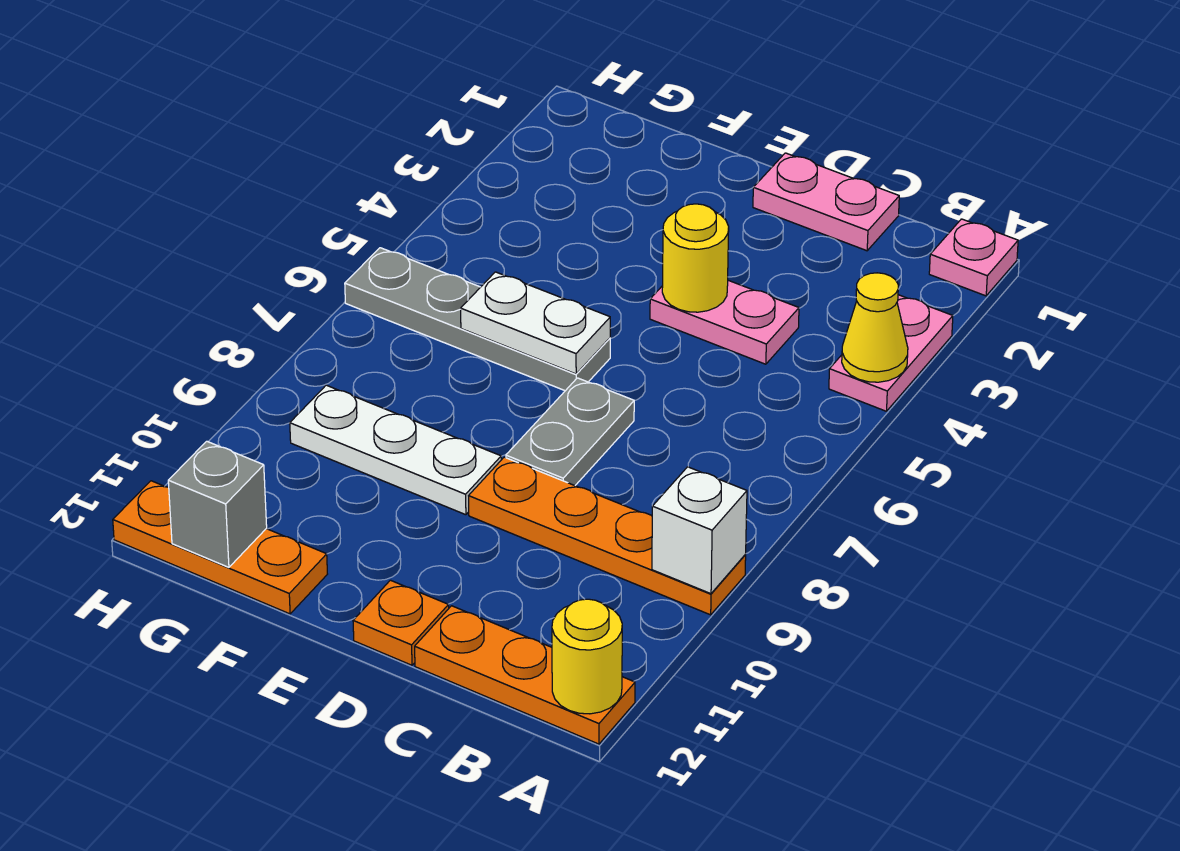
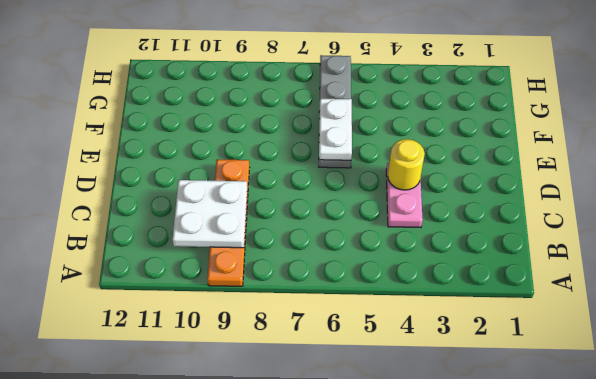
white 2x2 plate [173,180,247,248] -> none
none -> pink 1x1 plate [929,219,1018,296]
none -> pink 1x2 plate [829,295,953,411]
none -> orange 1x3 plate [415,606,635,744]

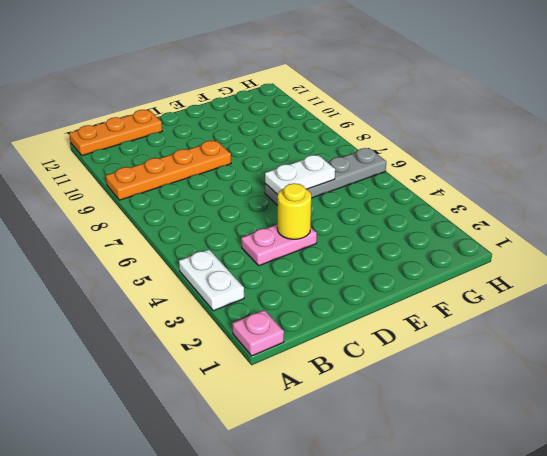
white 1x2 plate [179,250,244,311] -> pink 1x2 plate [829,295,953,411]
none -> pink 1x2 plate [753,153,899,251]
none -> grey 1x2 plate [506,378,634,486]
none -> orange 1x1 plate [353,580,449,665]

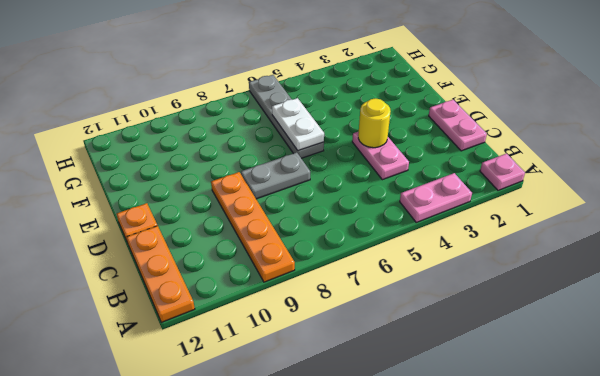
none -> white 1x3 plate [290,385,501,515]
none -> orange 1x3 plate [113,481,327,614]
none -> yellow 1x1 cone [842,273,908,382]

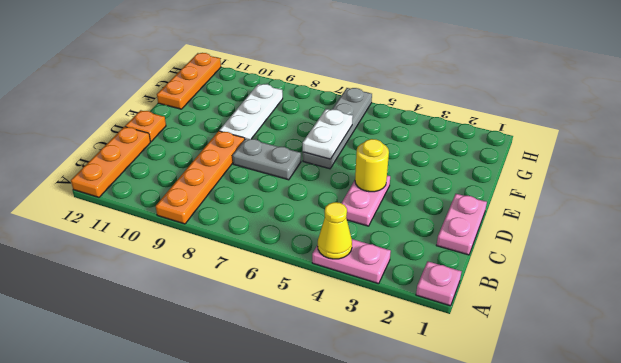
none -> white 1x1 brick [652,467,747,594]
none -> yellow 1x1 round brick [552,599,622,714]
none -> grey 1x1 brick [168,441,267,567]

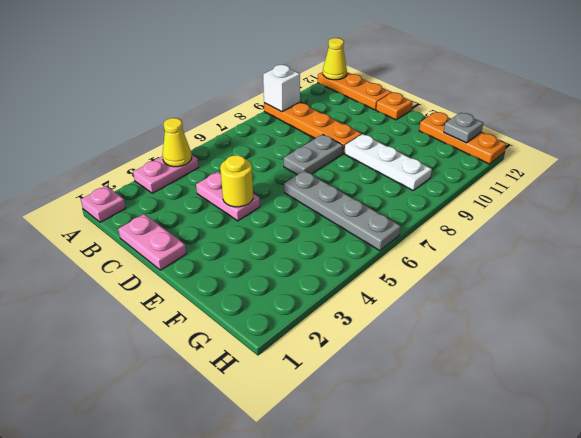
yellow 1x1 cone [323,38,347,80] -> yellow 1x1 round brick [552,599,622,714]
grey 1x1 plate [444,113,483,143] -> grey 1x1 brick [168,441,267,567]
none -> white 1x2 plate [461,272,610,374]

